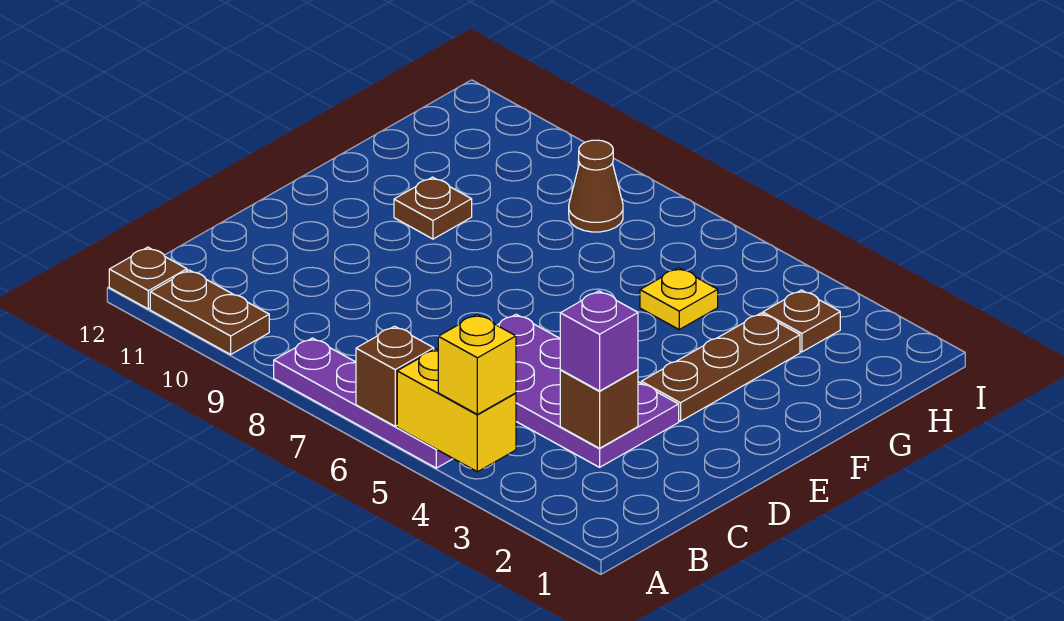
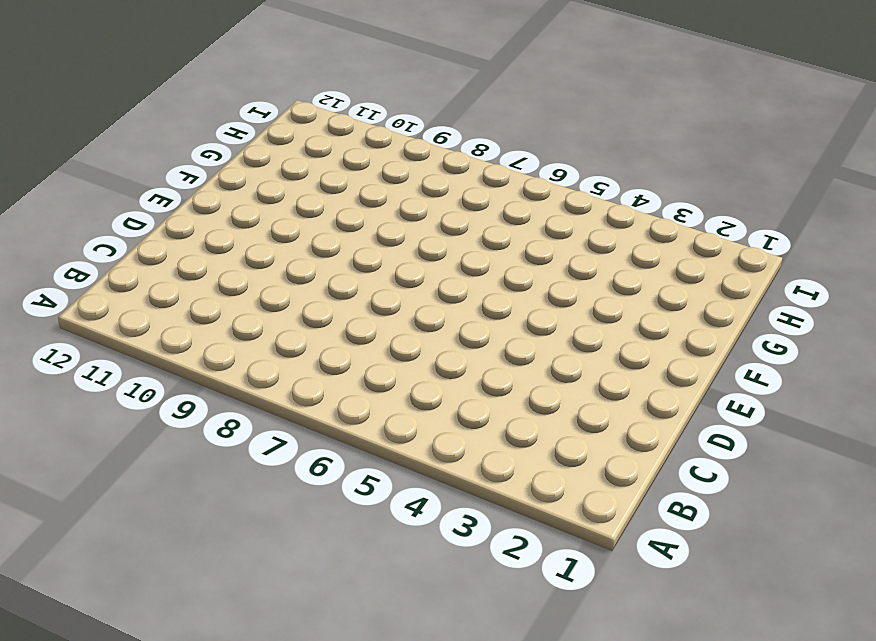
none -> purple 1x4 plate [274,338,453,468]
none -> brown 1x2 plate [150,270,269,354]
none -> brown 1x1 plate [109,247,187,309]

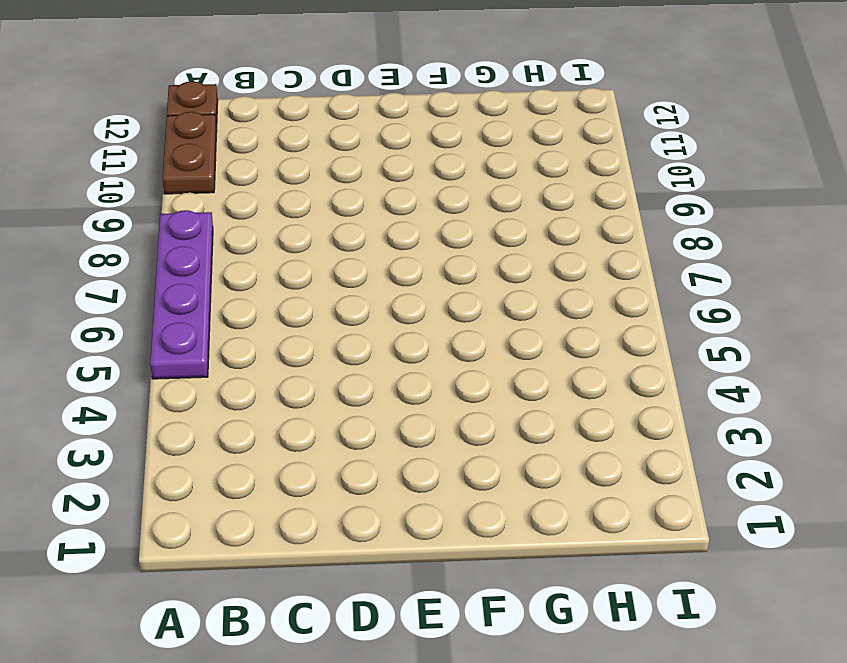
none -> purple 2x4 plate [497,314,679,467]
none -> brown 1x3 plate [641,313,800,421]
none -> brown 1x1 plate [394,177,472,239]

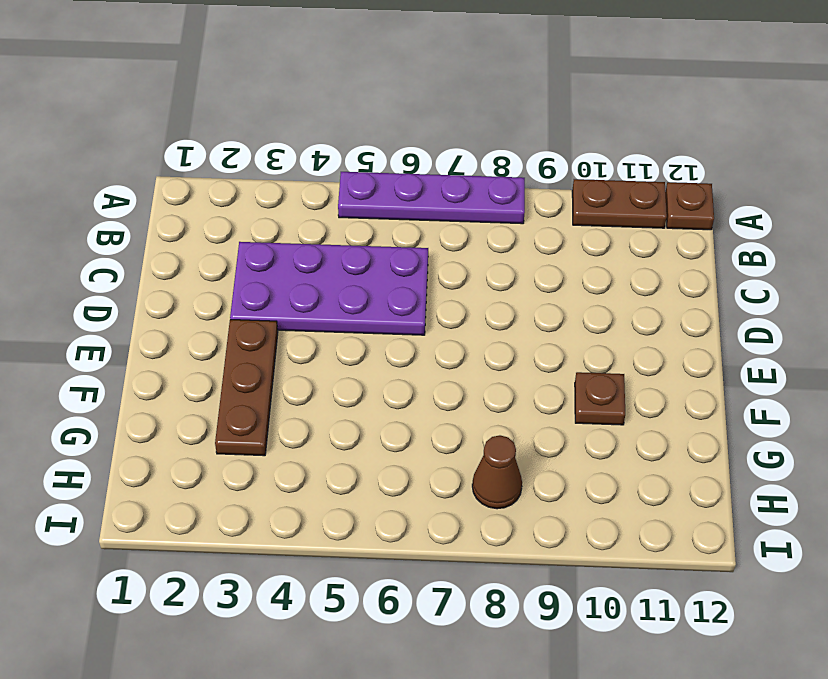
none -> yellow 1x1 plate [640,268,718,329]
none -> brown 1x1 plate [763,290,840,352]
none -> yellow 1x2 brick [397,349,516,472]

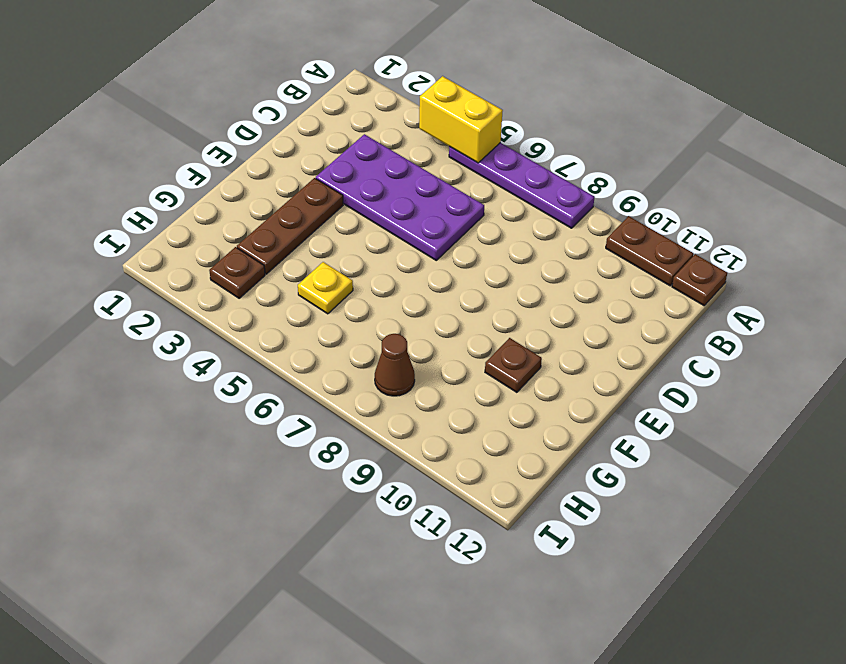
none -> brown 1x1 brick [356,326,434,426]
none -> brown 1x1 brick [560,370,638,448]
none -> yellow 1x1 brick [438,314,516,414]

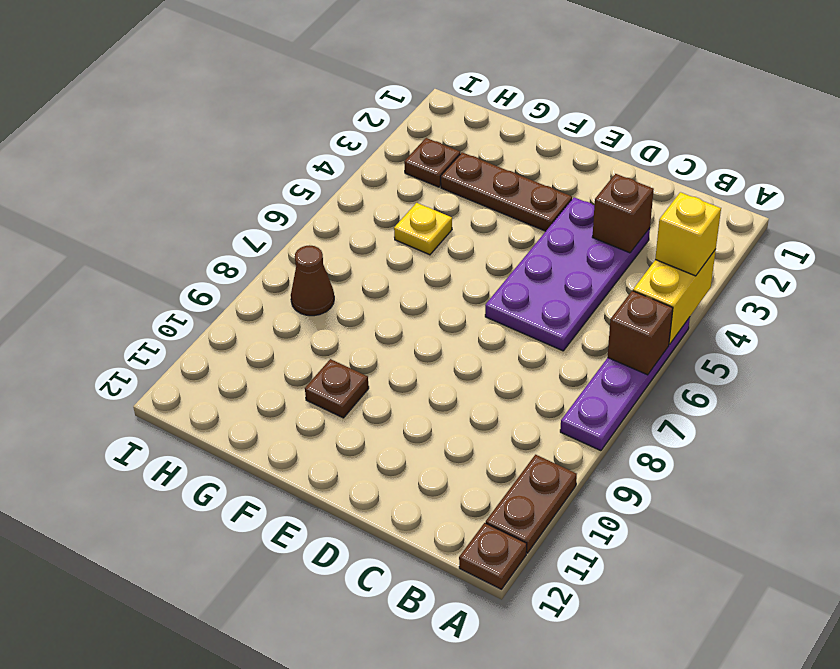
none -> purple 1x1 brick [560,291,638,391]

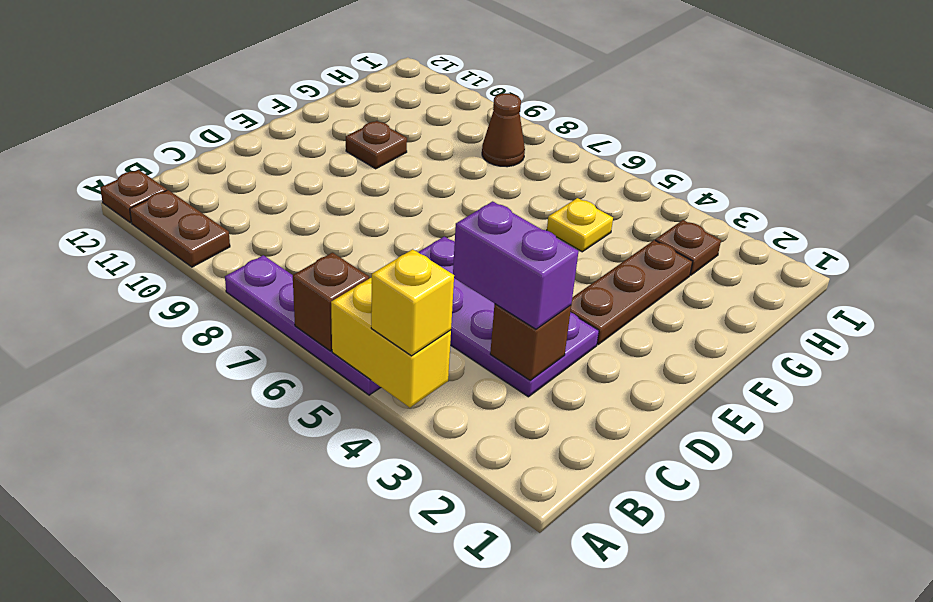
purple 1x2 brick [453,201,579,329] -> purple 1x1 brick [560,291,638,391]

